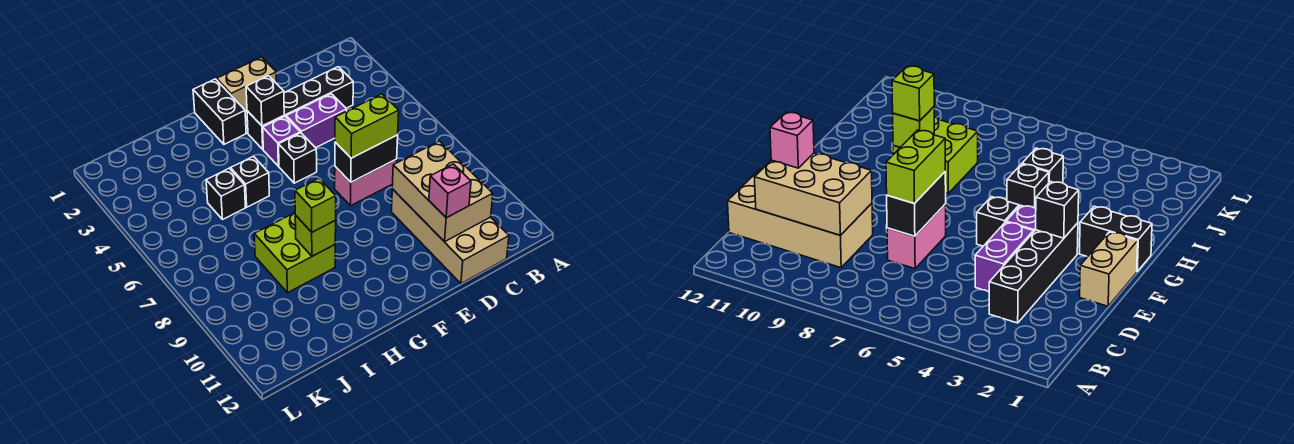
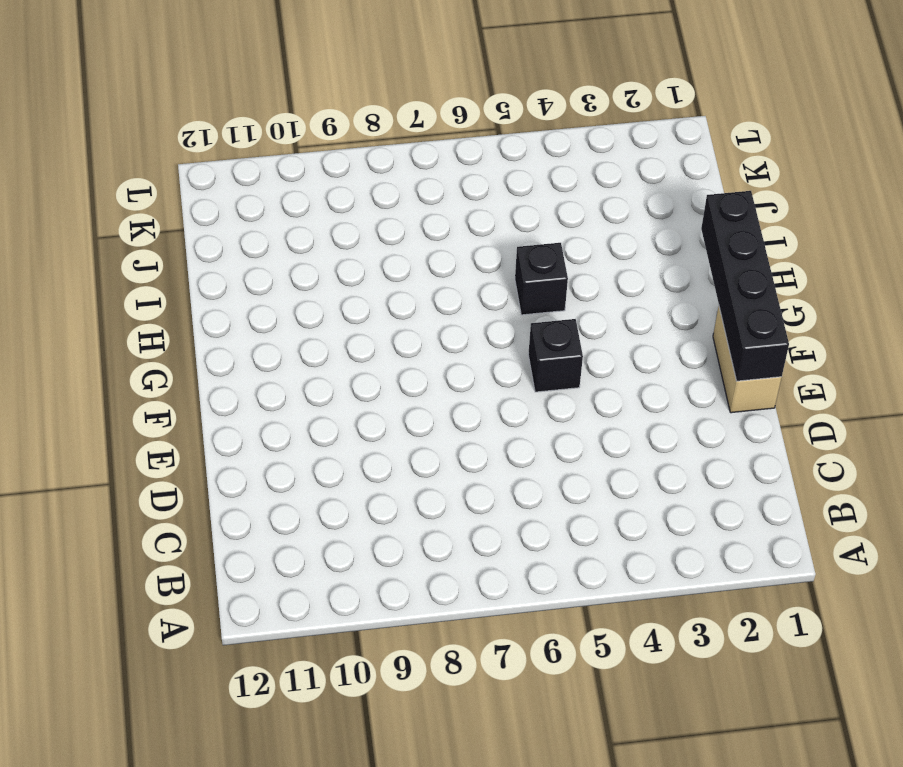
black 1x4 brick [701,191,789,381] -> black 1x4 brick moved to [247,67,353,149]
none -> tan 2x4 brick [392,189,509,284]
none -> purple 1x2 brick [286,94,347,148]
none -> pink 1x2 brick [335,159,397,206]

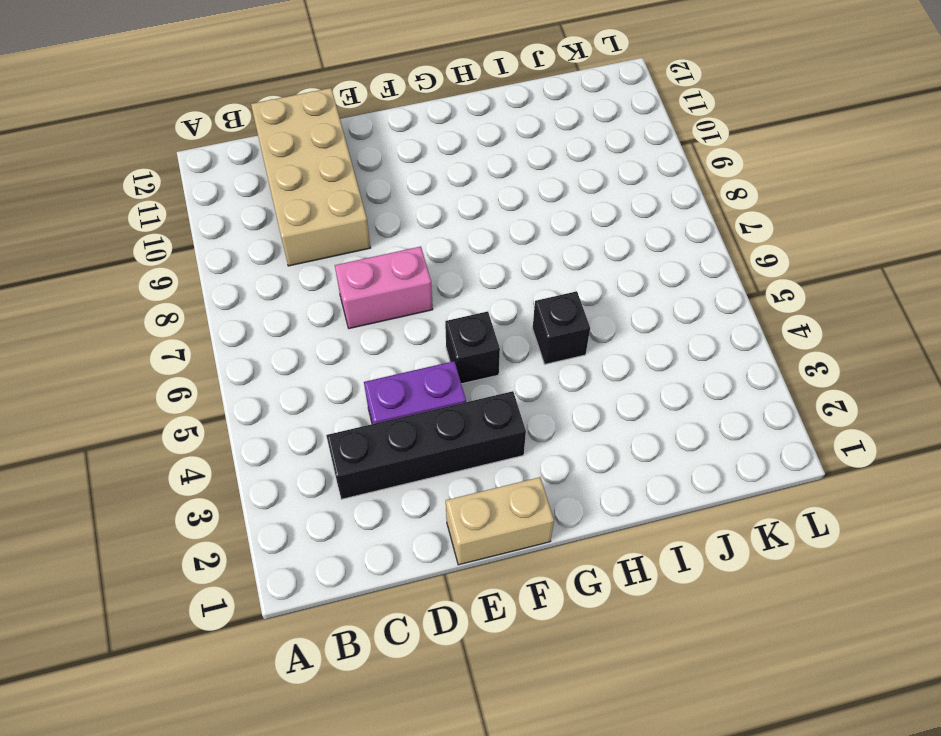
none -> purple 1x1 brick [263,116,300,166]
none -> black 1x2 brick [193,79,246,144]
none -> lime 2x2 brick [254,213,335,293]

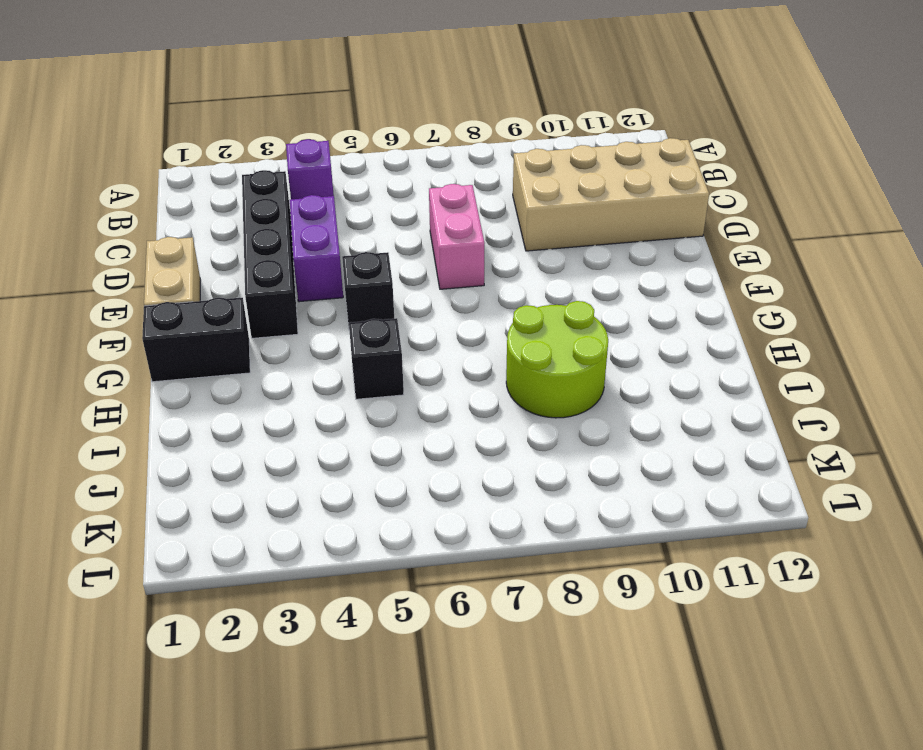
purple 1x1 brick [286,139,334,199] -> purple 1x1 brick moved to [263,116,300,166]
lime 2x2 round brick [506,301,608,418] -> lime 2x2 brick [254,213,335,293]
none -> black 1x1 brick [206,168,246,220]
none -> tan 2x3 brick [392,141,493,242]
none -> black 1x2 brick [335,135,398,182]

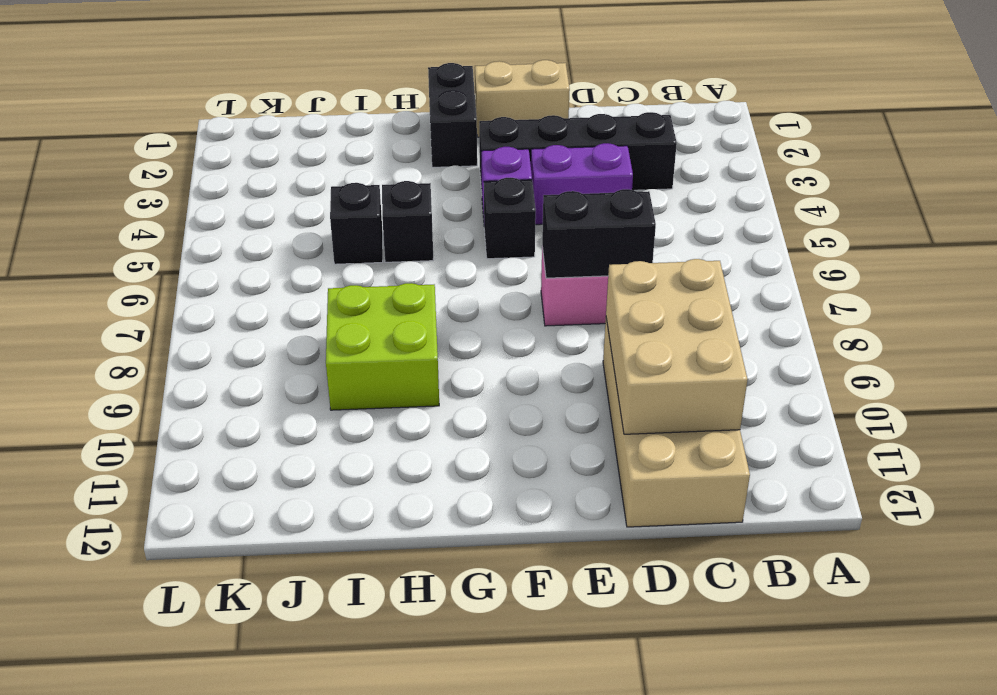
none -> black 1x1 brick [246,76,284,126]
none -> lime 1x1 brick [295,215,336,256]
none -> lime 1x2 brick [335,94,399,158]

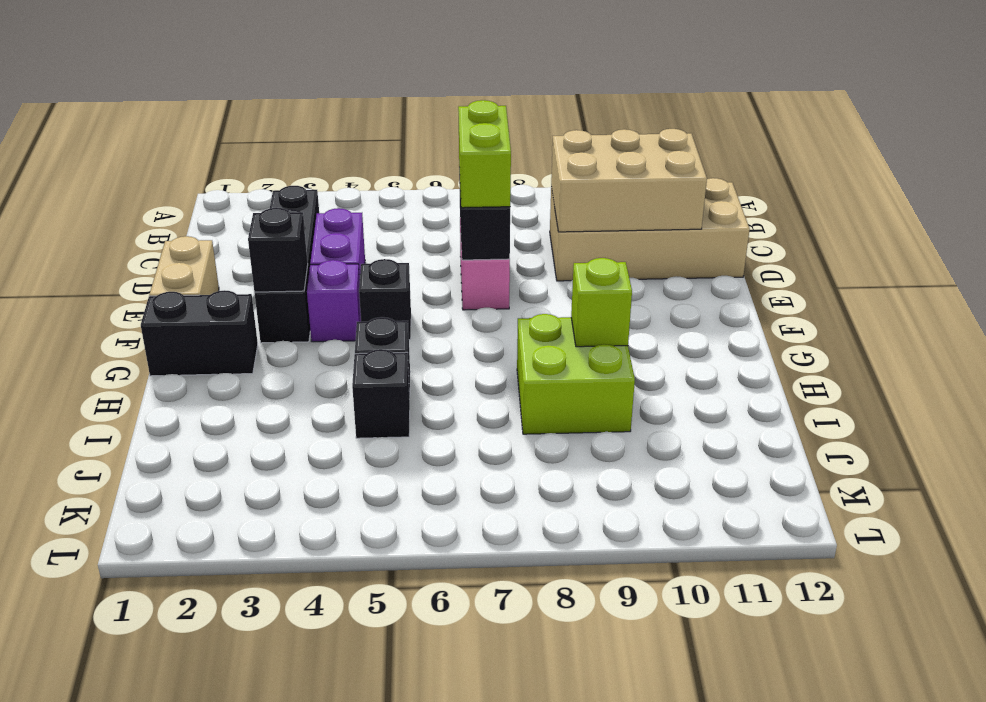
none -> pink 1x1 brick [429,164,471,218]
none -> lime 1x1 brick [295,178,336,232]

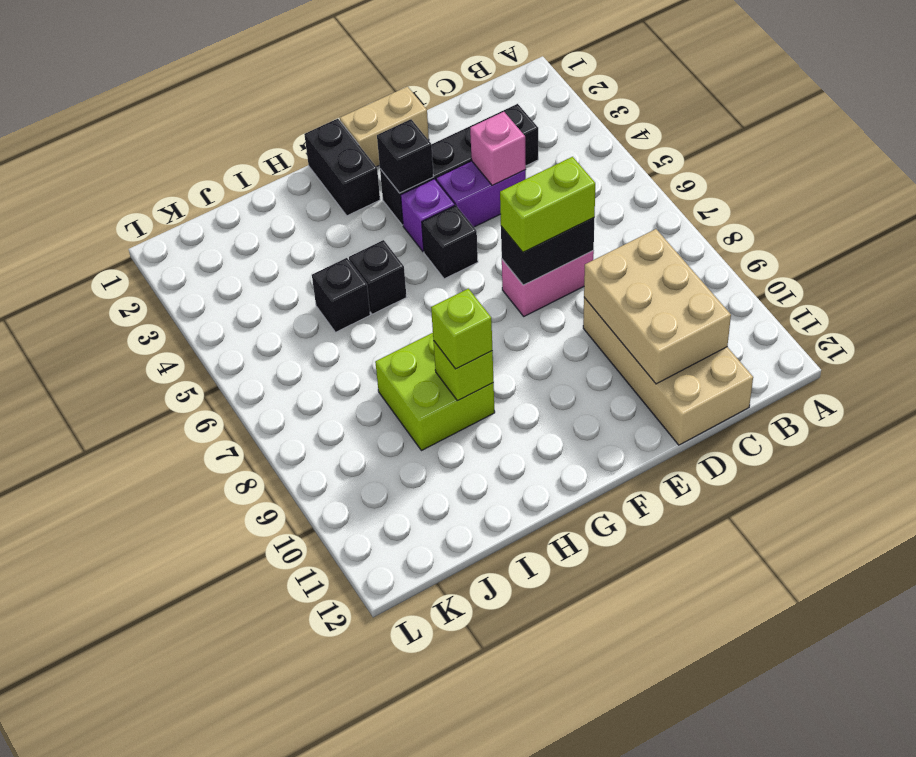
pink 1x1 brick [470,112,526,186] -> pink 1x1 brick moved to [429,164,471,218]

